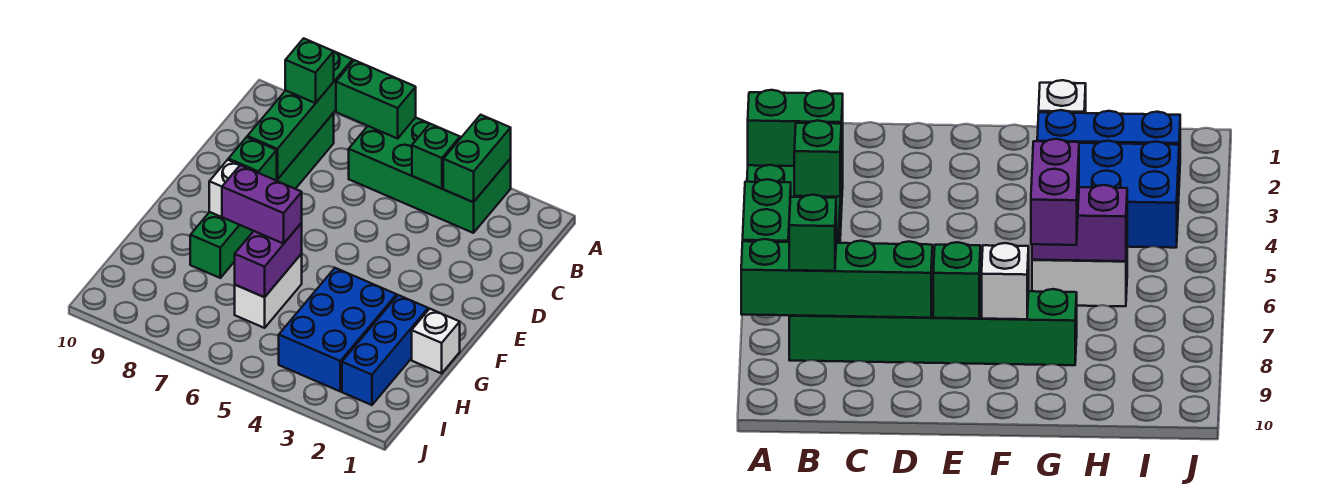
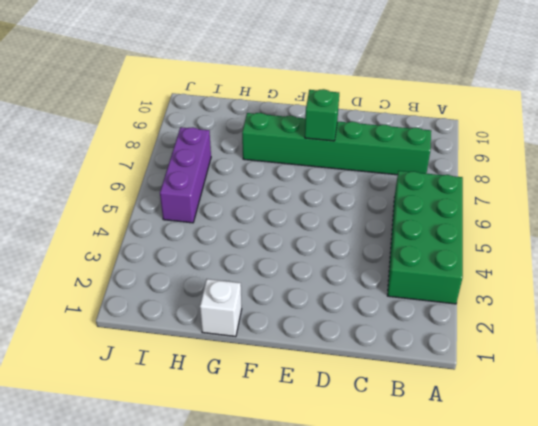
purple 1x3 brick [160,127,211,223] -> none
none -> blue 1x3 brick [342,295,428,405]
none -> blue 2x3 brick [279,268,397,391]
none -> white 1x2 brick [235,254,302,328]

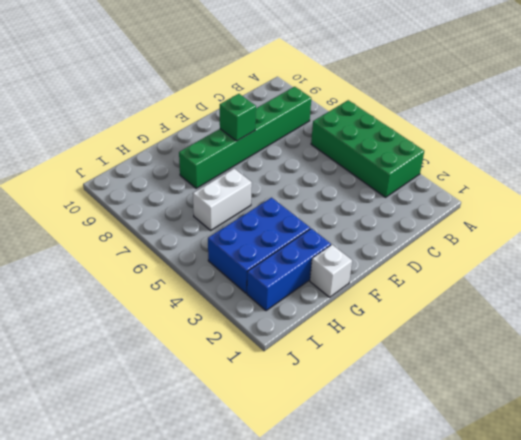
none -> green 1x2 brick [443,115,511,202]
none -> green 1x2 brick [336,60,416,139]
none -> green 1x4 brick [247,52,353,179]

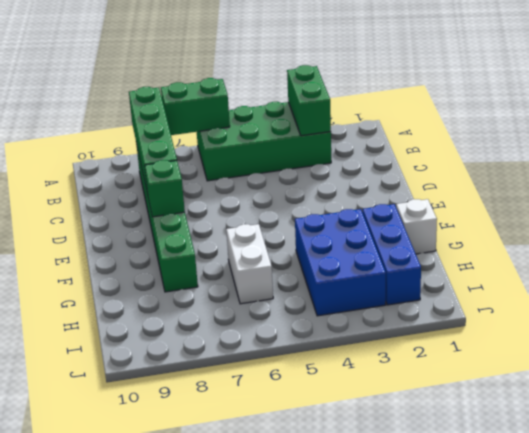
none -> green 1x1 brick [412,124,460,189]
none -> white 1x1 brick [209,160,240,217]
none -> purple 1x2 brick [235,223,302,297]

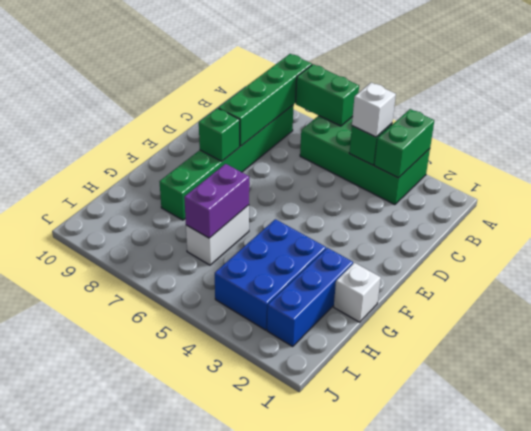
white 1x1 brick [352,83,396,137] -> white 1x1 brick moved to [209,160,240,217]
none -> green 1x1 brick [285,38,334,103]
none -> purple 1x2 brick [222,165,302,244]

